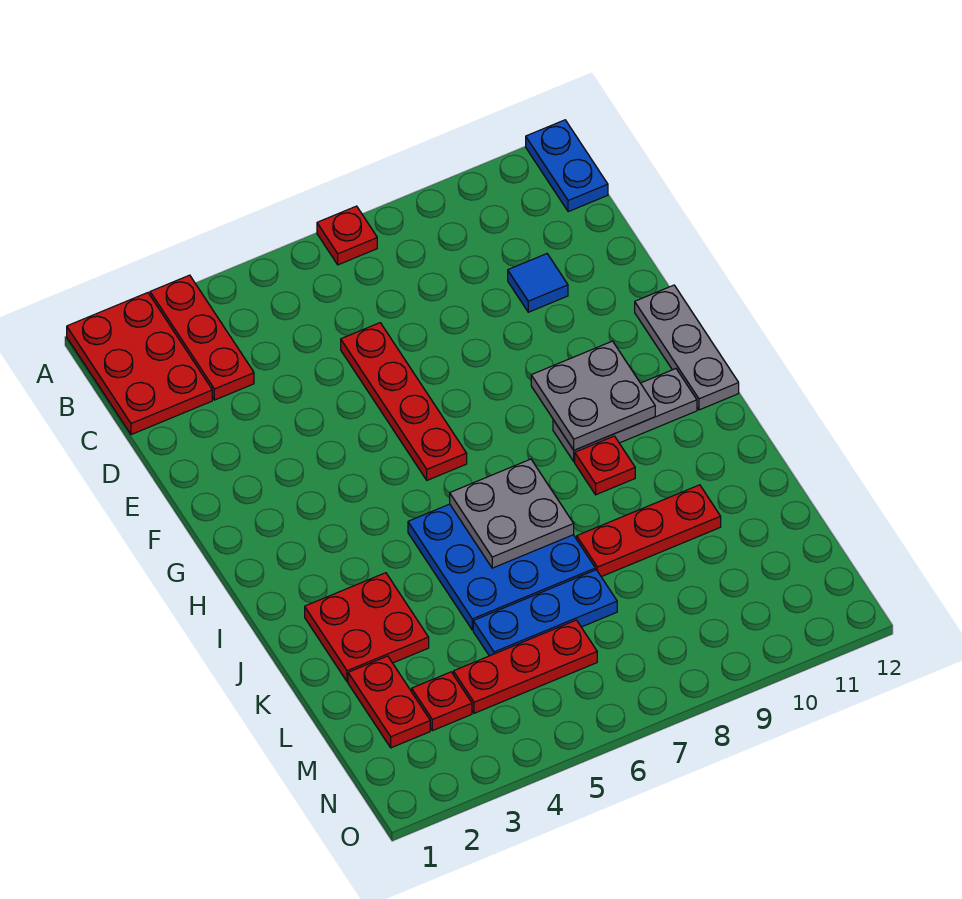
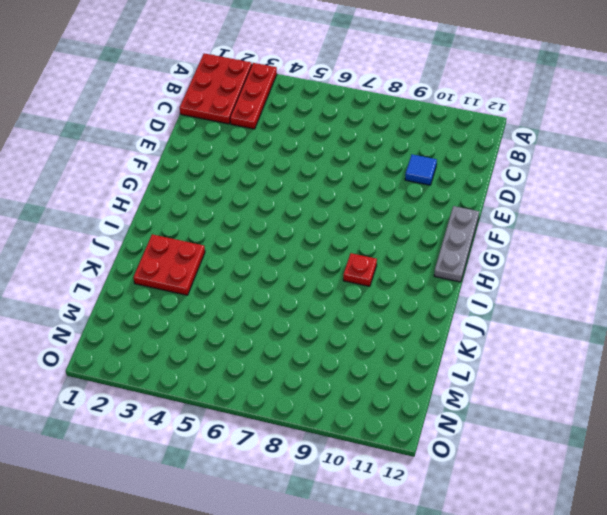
none -> red 1x1 plate [317,206,377,265]
none -> blue 1x2 plate [526,120,608,212]
none -> red 1x4 plate [341,323,467,480]

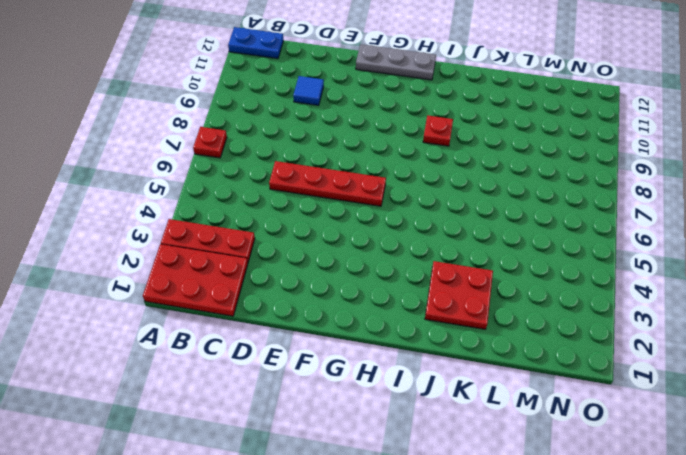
none -> grey 1x3 plate [553,369,697,462]
none -> blue 3x3 plate [408,504,595,630]
none -> red 1x3 plate [577,485,721,577]

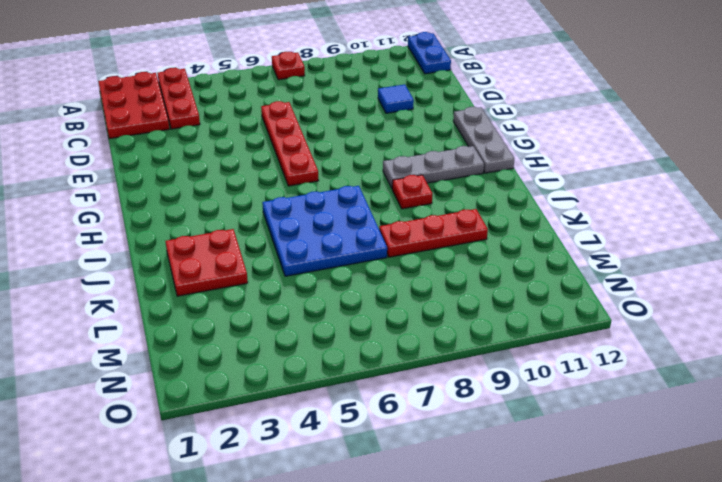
none -> red 1x2 plate [348,656,430,748]
none -> blue 1x3 plate [473,570,617,656]
none -> red 1x1 plate [412,672,472,731]

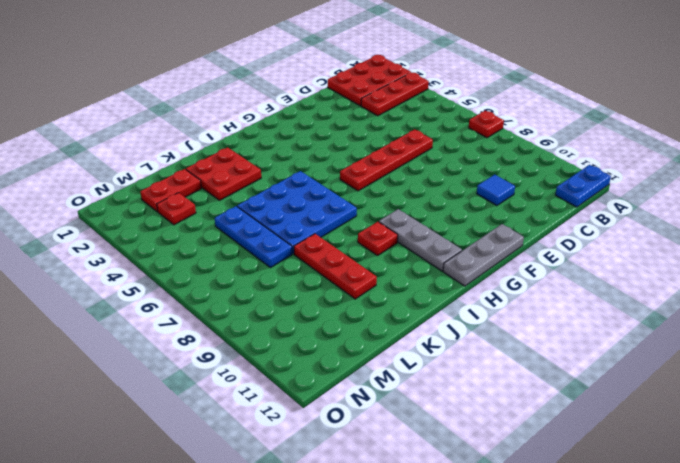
none -> red 1x3 plate [453,620,597,713]
none -> grey 2x2 plate [531,341,655,450]
none -> grey 2x2 plate [450,459,574,568]

